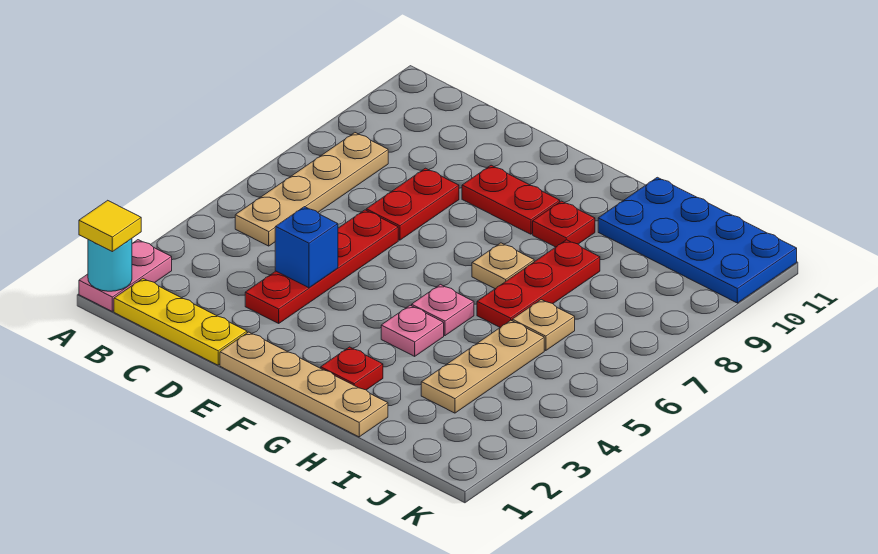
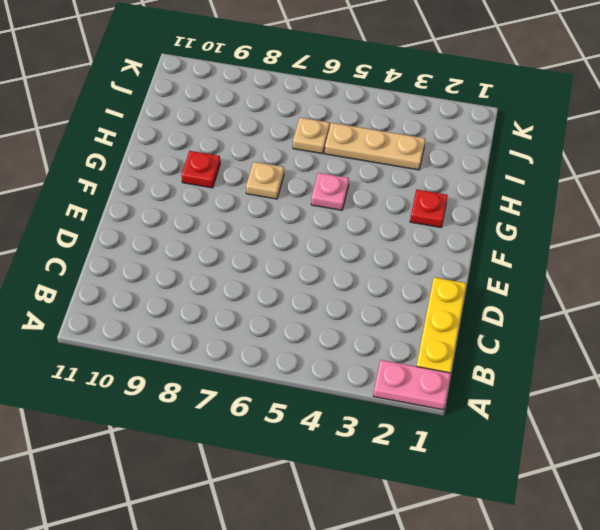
none -> tan 1x4 plate [235,133,388,246]
none -> red 1x4 plate [245,210,398,323]
none -> red 1x2 plate [366,168,459,240]

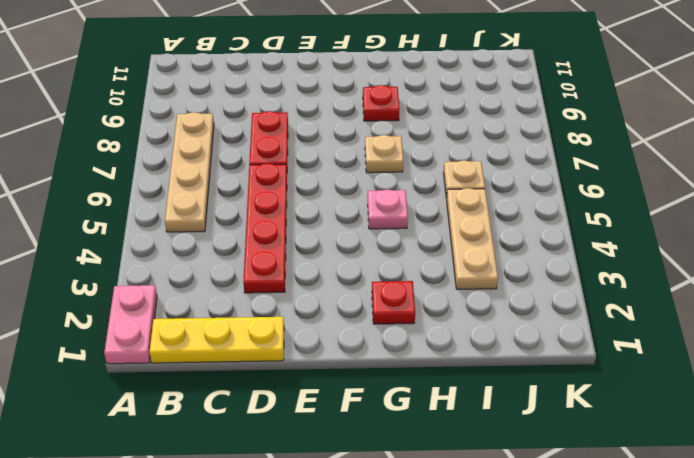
none -> tan 1x4 plate [220,332,388,437]
none -> red 1x2 plate [462,165,560,234]
none -> pink 1x1 plate [381,305,444,356]

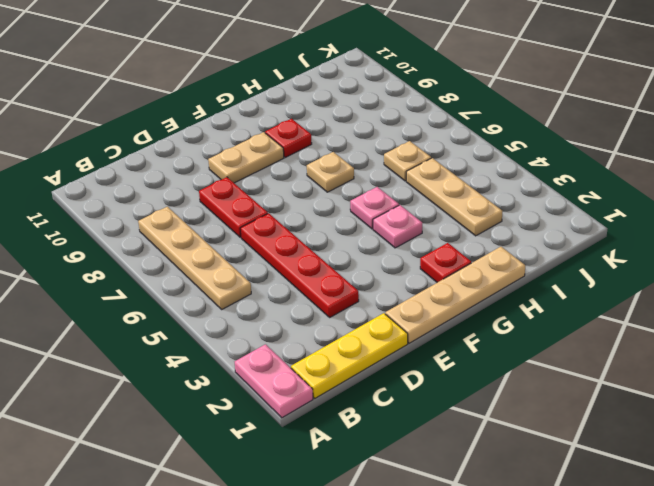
tan 1x2 plate [208,132,284,183] -> red 1x2 plate [462,165,560,234]
none -> red 1x3 plate [477,240,600,327]
none -> blue 2x4 plate [598,177,797,303]
none -> cyan 1x1 round brick [88,239,132,291]

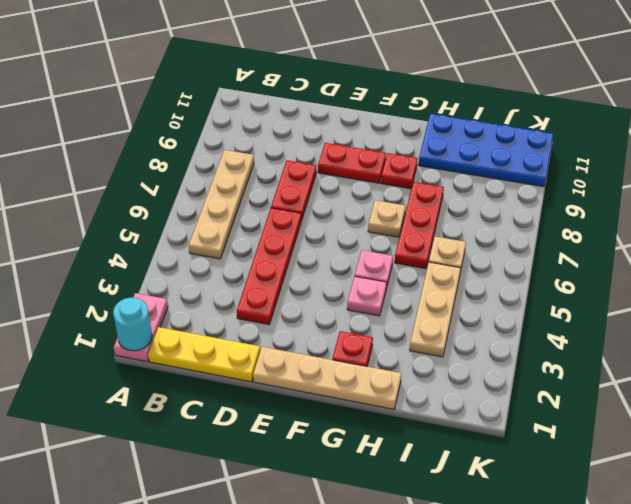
none -> blue 1x1 brick [275,207,338,288]
none -> yellow 1x1 tile [79,200,141,252]

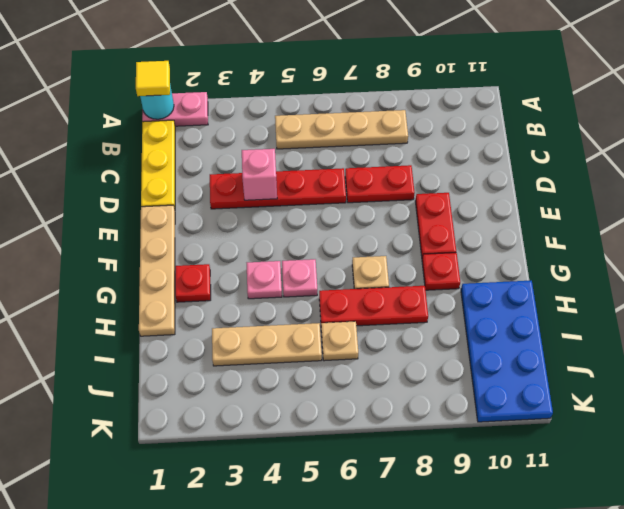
pink 1x1 brick [242,149,277,200] -> blue 1x1 brick [275,207,338,288]

